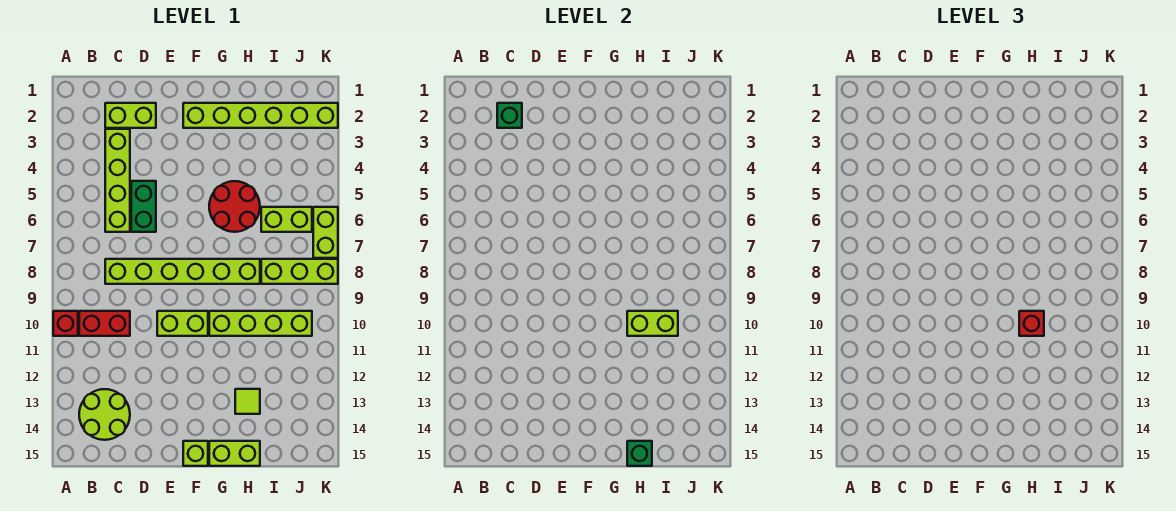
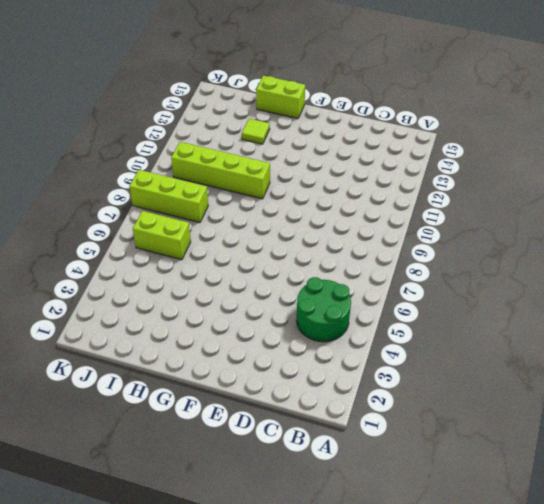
green 2x2 round brick [297,277,351,342] -> lime 1x4 brick [105,129,130,232]
none -> red 1x1 brick [53,311,78,336]
none -> red 1x2 brick [79,311,130,336]
none -> lime 2x2 round brick [79,389,130,440]

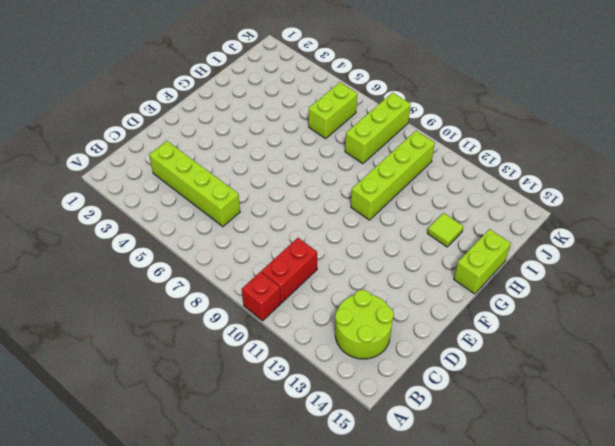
none -> lime 1x2 brick [105,103,156,128]
none -> lime 1x6 brick [105,259,260,284]
none -> green 1x2 brick [131,181,156,232]

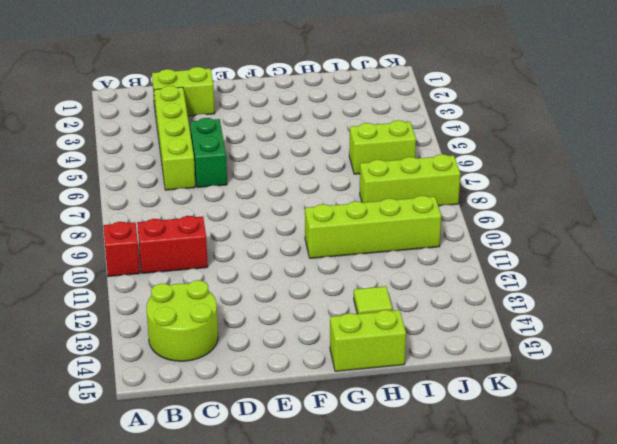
none -> lime 1x6 brick [105,259,260,284]
none -> lime 1x2 brick [157,311,208,336]
none -> lime 1x6 brick [183,103,338,128]

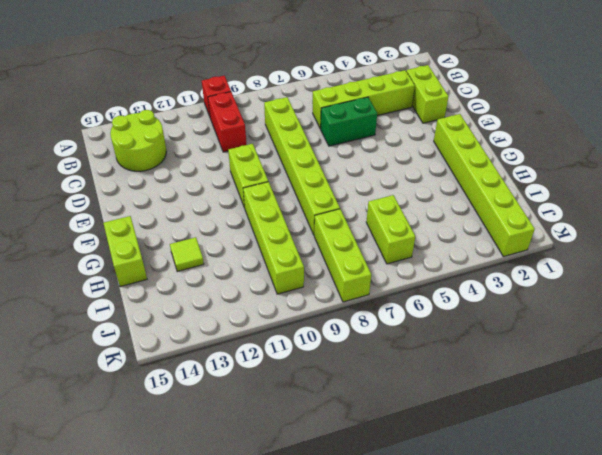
none -> lime 1x1 brick [183,441,208,466]
none -> red 2x2 round brick [209,181,260,232]
none -> lime 1x2 brick [313,207,338,258]

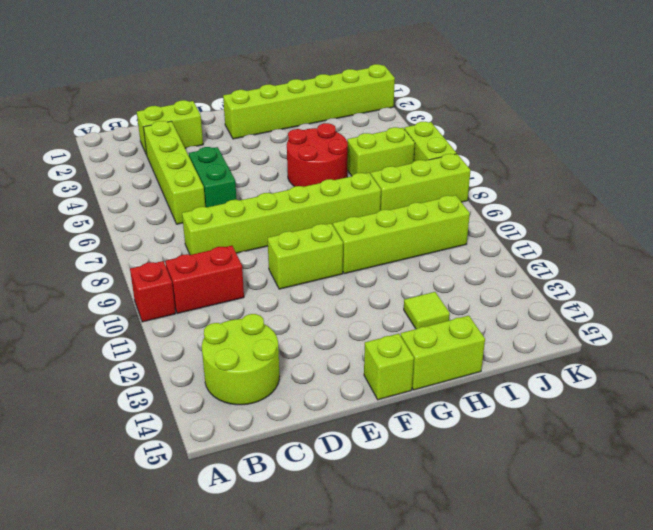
none -> green 1x1 brick [497,103,522,128]
none -> lime 1x2 brick [627,311,678,336]
none -> green 1x1 brick [627,441,652,466]

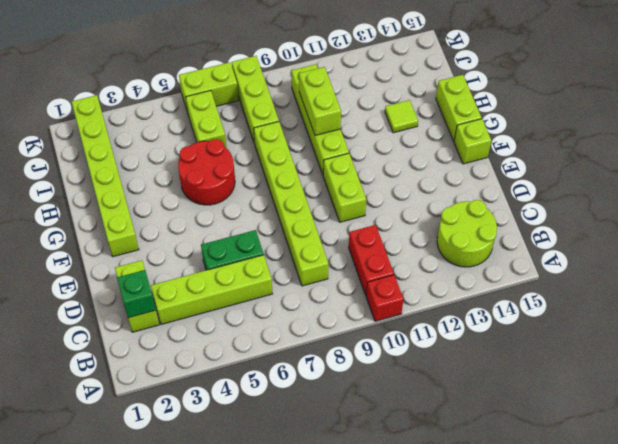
none -> green 1x1 brick [627,441,652,466]
none -> red 1x1 brick [1019,311,1044,336]

